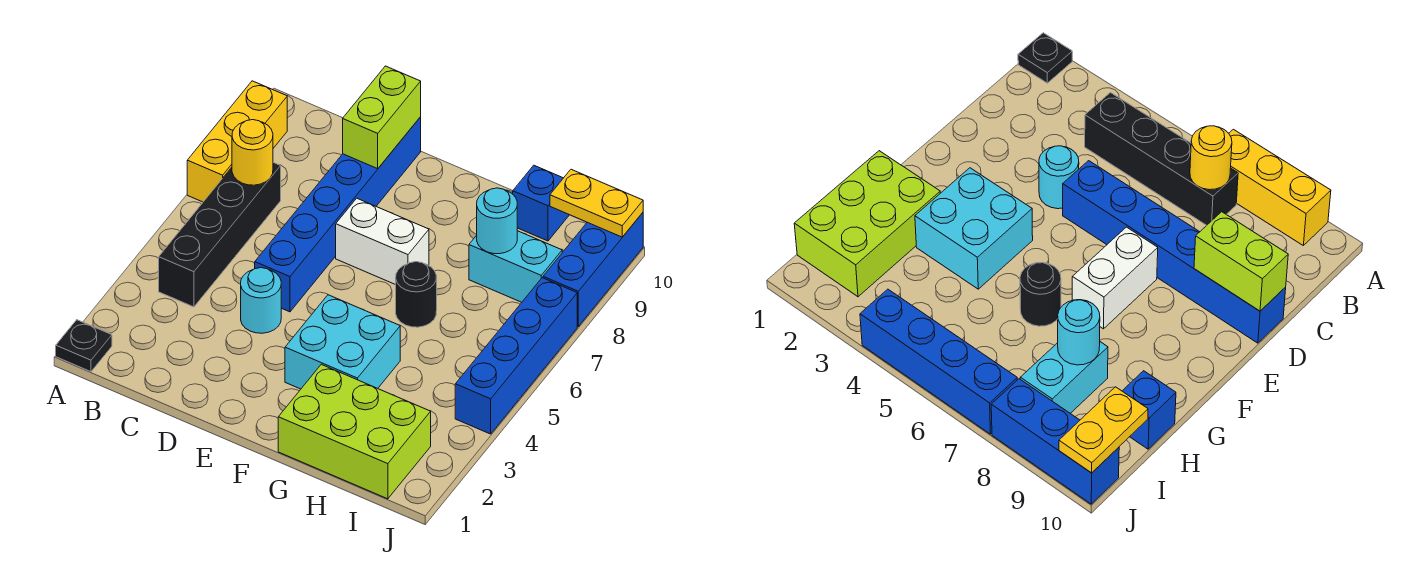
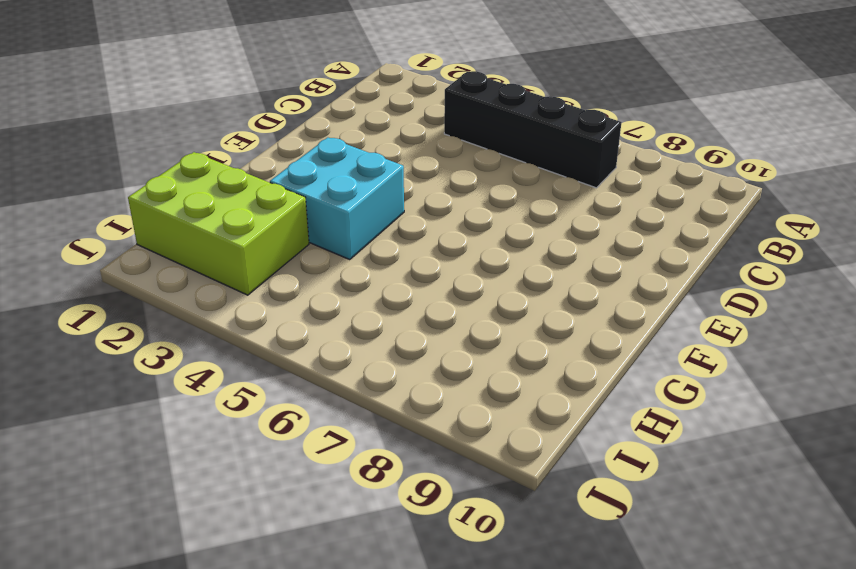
lime 2x3 brick [128,152,309,295] -> lime 2x3 brick turned to [278,364,431,499]
none -> black 1x1 plate [56,320,112,372]
none -> yellow 1x3 brick [187,81,287,202]
none -> cyan 1x1 round brick [241,268,281,333]

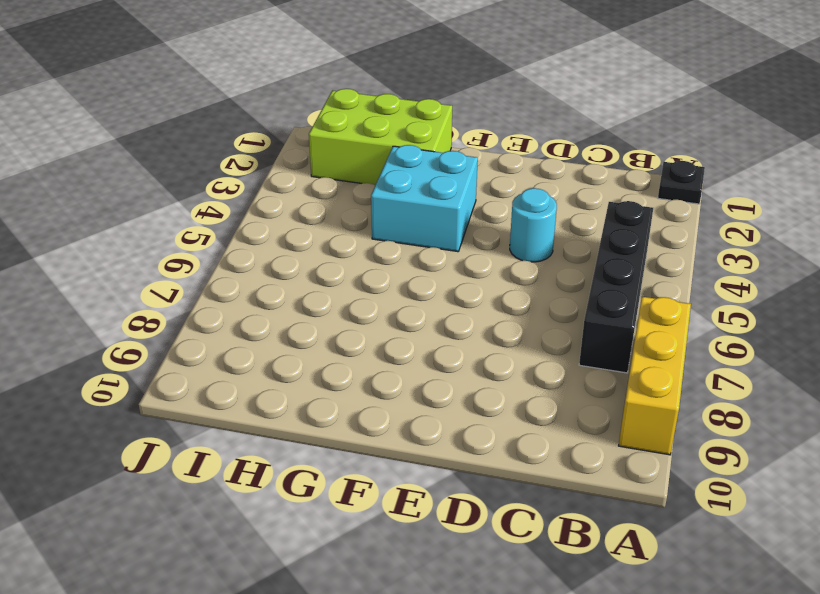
none -> blue 1x6 brick [255,117,421,312]
none -> white 1x2 brick [336,198,429,285]
none -> black 1x1 round brick [396,262,437,327]

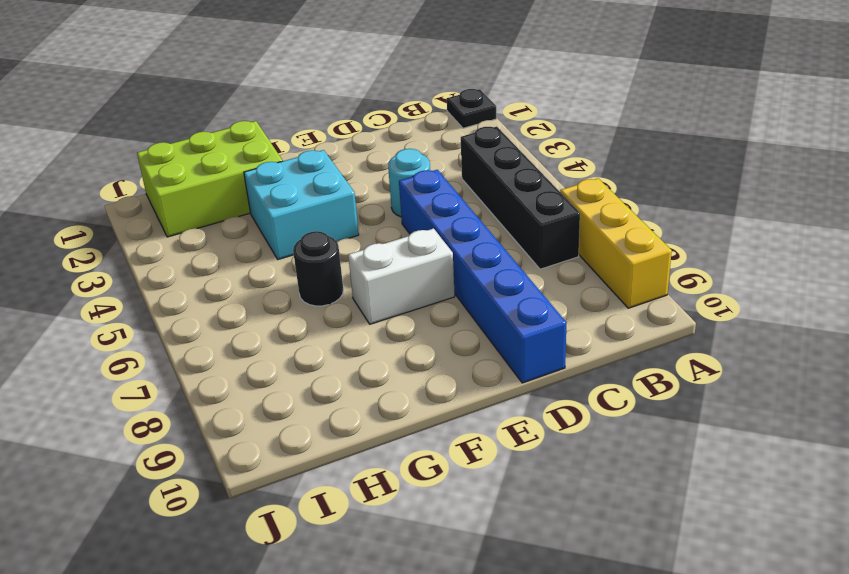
none -> cyan 1x2 brick [469,231,562,302]
none -> blue 1x1 brick [513,165,569,241]
none -> blue 1x4 brick [455,278,577,434]

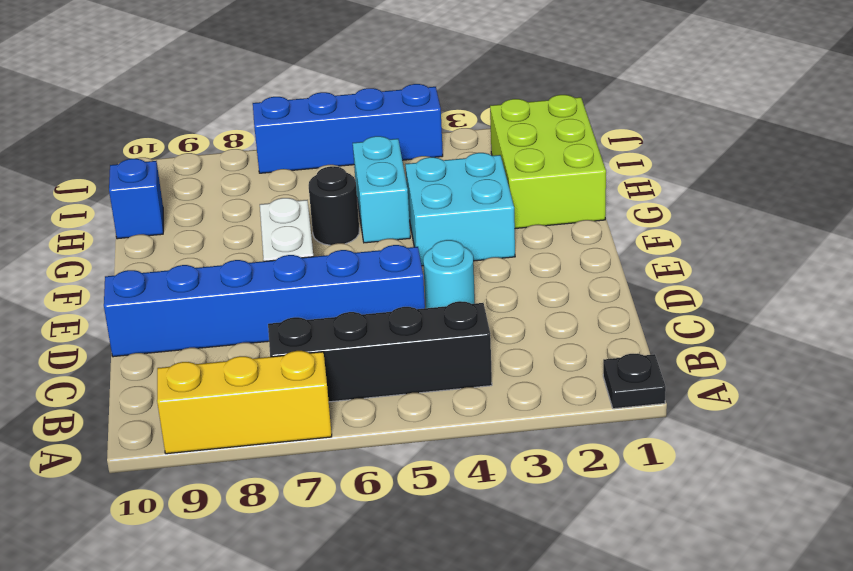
cyan 1x2 brick [353,136,410,243] -> cyan 1x2 brick moved to [469,231,562,302]
none -> blue 1x3 brick [543,213,643,326]
none -> yellow 1x1 round brick [232,120,273,185]
none -> lime 1x2 brick [343,66,421,169]

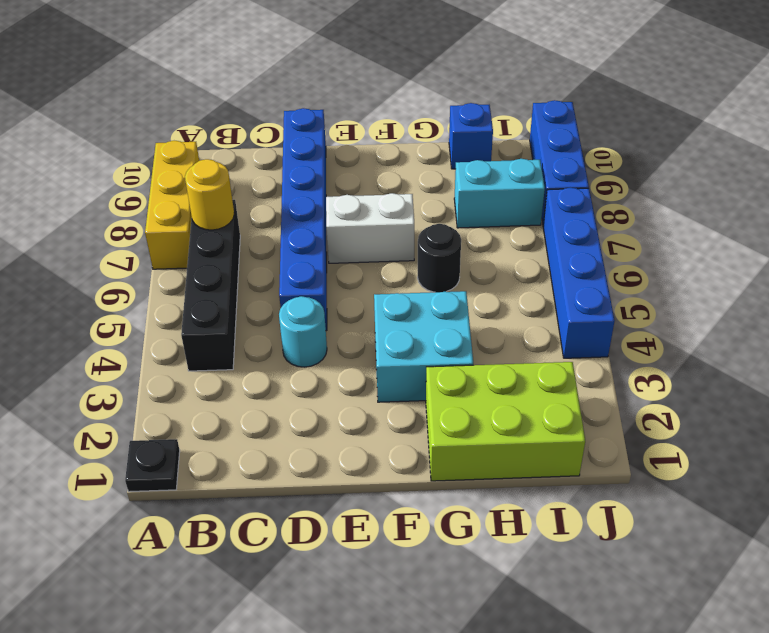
none -> lime 1x2 brick [343,66,421,169]
none -> cyan 1x1 round brick [477,188,517,254]
none -> yellow 1x2 plate [550,169,643,237]

